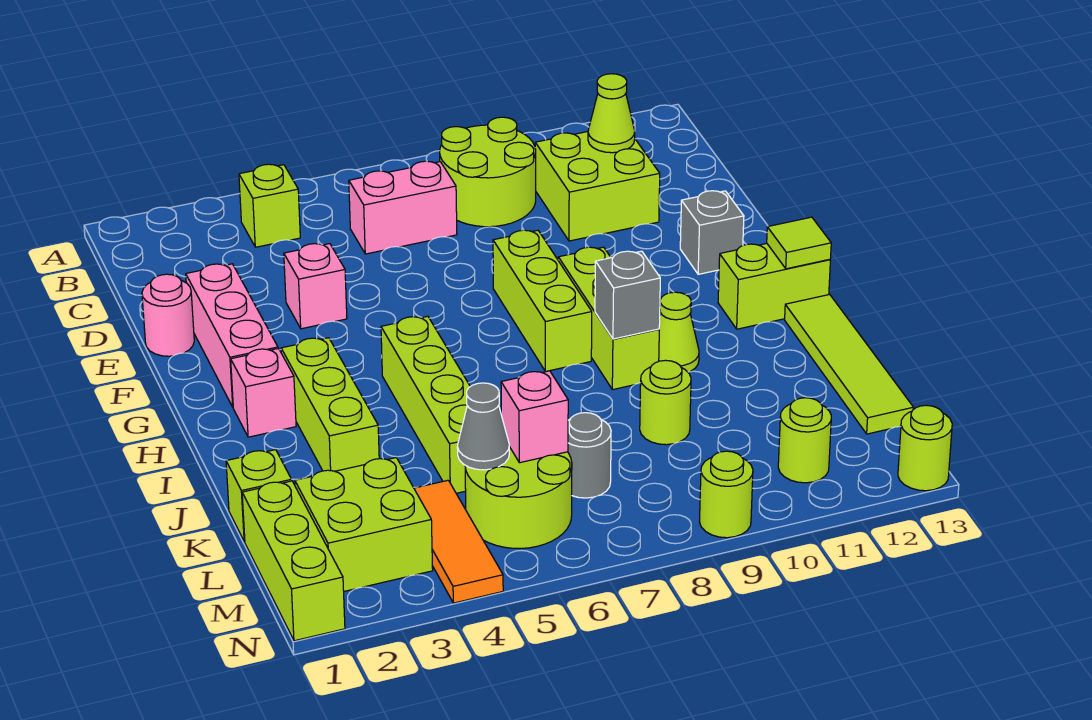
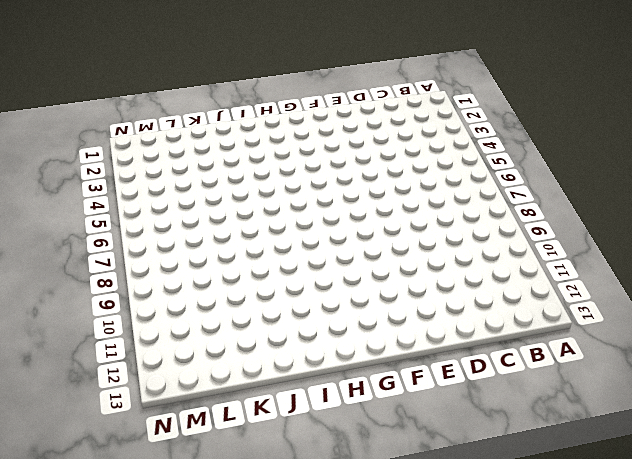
none -> lime 1x1 brick [239,164,300,247]
none -> lime 2x2 round brick [440,117,536,227]
none -> pink 1x2 brick [349,161,457,254]
none -> lime 2x2 brick [535,132,660,241]

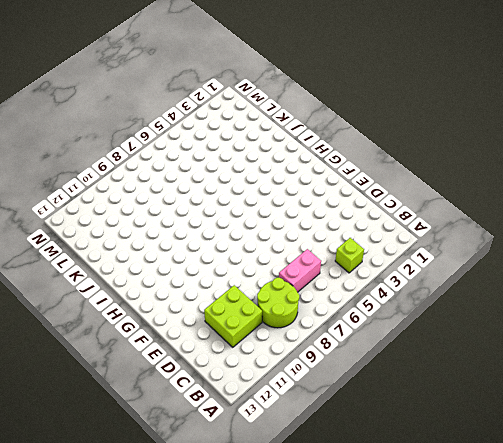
none -> pink 1x1 round brick [142,274,194,356]
none -> pink 1x3 brick [186,264,278,407]
none -> pink 1x1 brick [284,244,347,329]
none -> lime 1x3 brick [493,230,592,372]

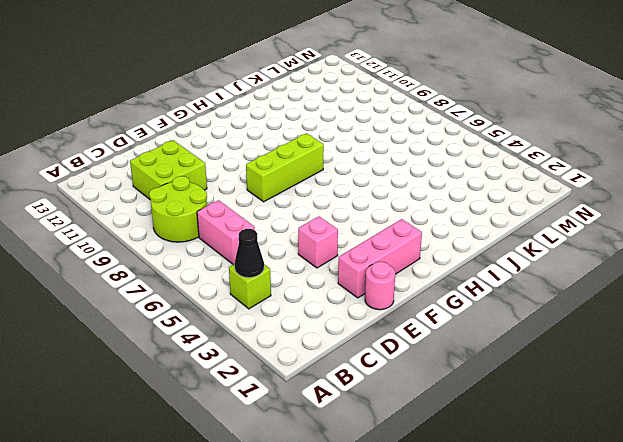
black 1x1 cone [235,229,264,278] -> none
none -> grey 1x1 brick [680,191,744,274]
none -> lime 1x3 brick [558,247,659,390]
none -> pink 1x1 brick [231,349,296,437]
none -> lime 1x3 brick [281,338,379,471]

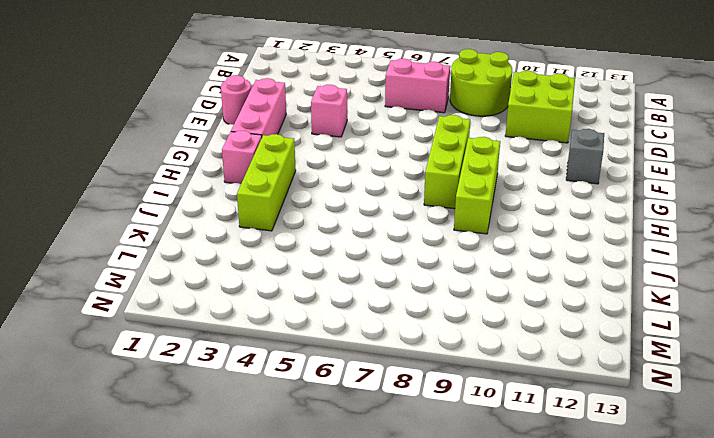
none -> lime 1x1 brick [239,164,300,247]
none -> lime 1x4 brick [381,316,470,493]
none -> lime 1x2 brick [718,243,830,329]
none -> lime 1x1 cone [659,292,699,372]

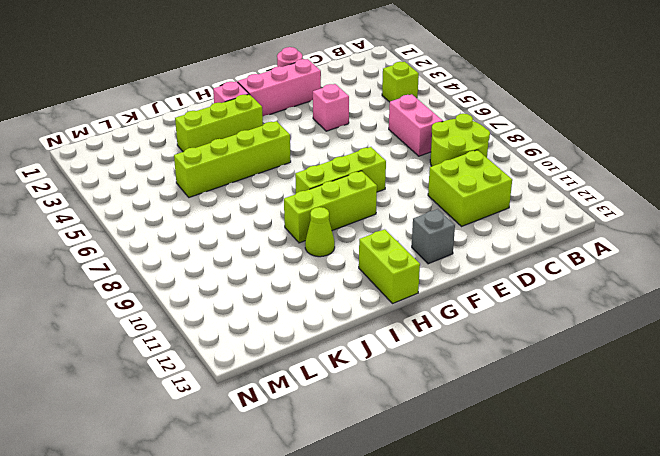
none -> lime 1x4 tile [785,294,914,434]
none -> lime 1x1 brick [226,450,292,542]
none -> lime 1x1 round brick [640,360,691,445]
none -> lime 1x3 brick [242,481,345,641]

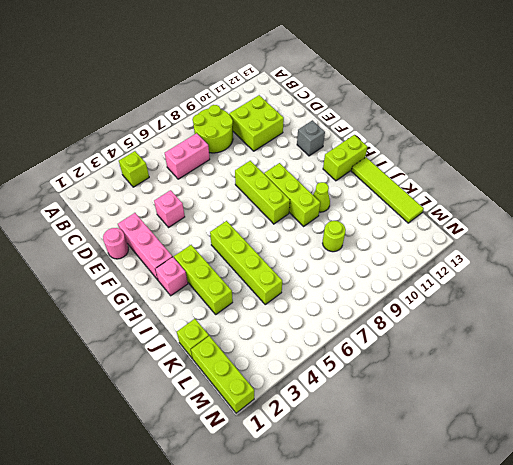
none -> lime 2x2 brick [295,458,433,591]
none -> orange 1x3 tile [414,480,503,603]
none -> lime 2x2 round brick [465,447,572,549]
none -> grey 1x1 round brick [568,413,611,498]

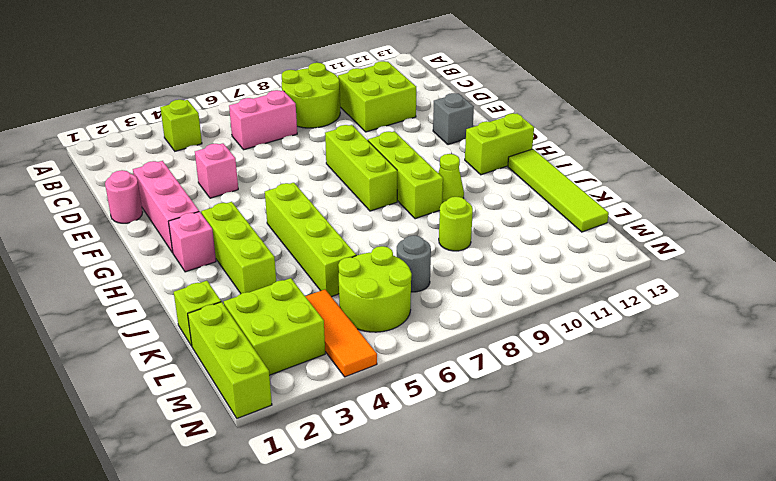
none -> lime 1x1 round brick [778,398,831,483]
none -> lime 1x1 round brick [700,451,753,538]
none -> lime 1x1 round brick [898,405,952,491]
none -> lime 1x1 cone [588,74,635,153]

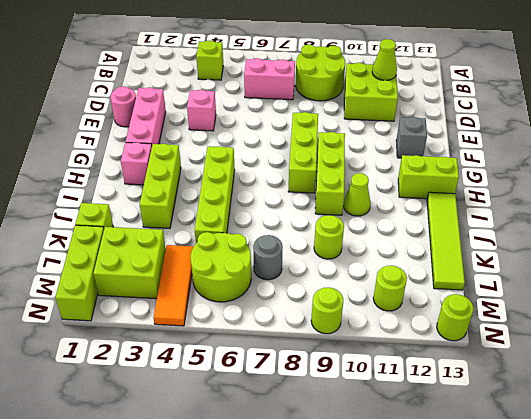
none -> lime 1x1 tile [767,217,831,269]
none -> grey 1x1 brick [595,251,660,339]
none -> grey 1x1 cone [457,383,509,470]
none -> pink 1x1 brick [501,371,568,463]

